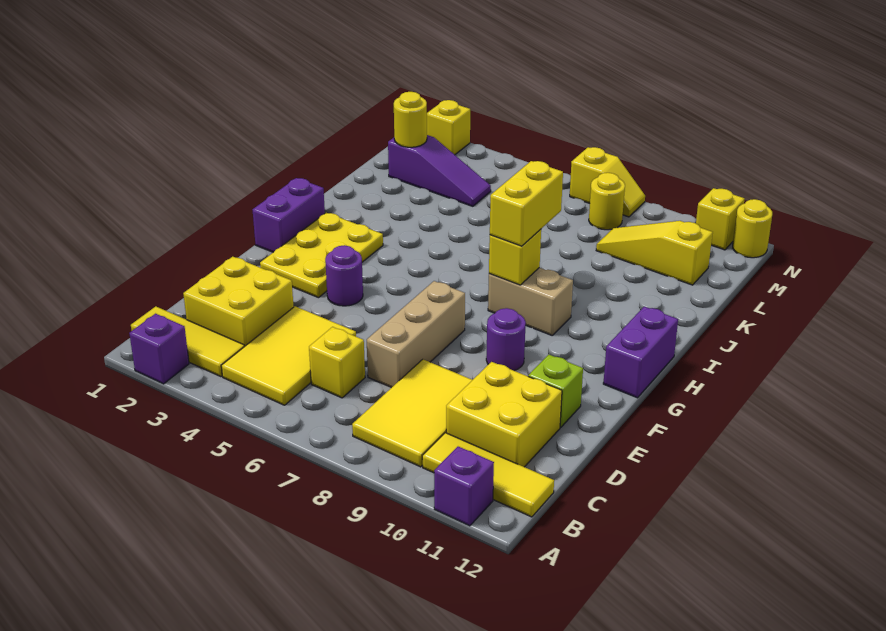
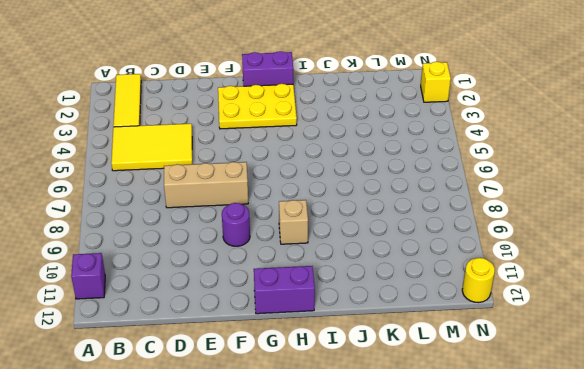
tan 1x1 brick [279,200,308,244] -> tan 1x2 brick [488,268,573,335]
none -> purple 1x1 brick [129,314,189,384]
none -> yellow 2x3 tile [352,359,472,467]
none -> yellow 1x3 tile [422,433,554,517]

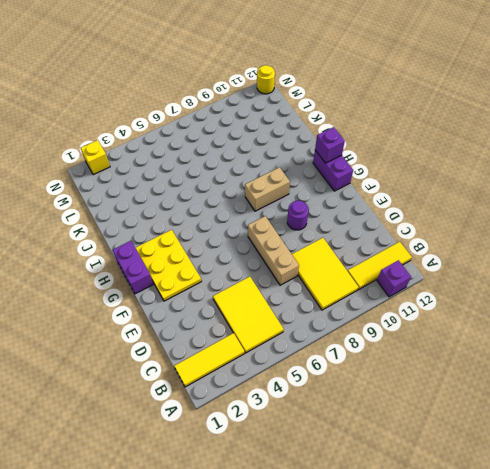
purple 1x1 brick [315,127,345,163] -> purple 1x1 brick moved to [129,314,189,384]
none -> yellow 2x2 brick [183,257,294,346]
none -> yellow 1x1 brick [309,327,365,398]
none -> yellow 2x2 brick [446,362,562,467]

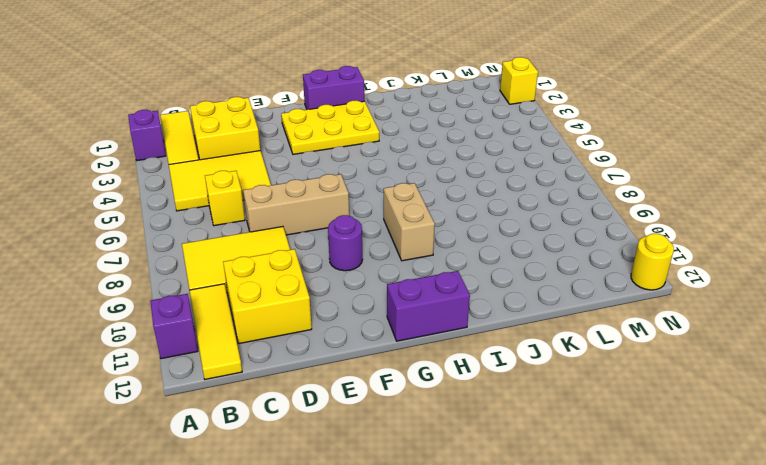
none -> lime 1x1 brick [528,355,583,428]
none -> purple 1x1 round brick [325,245,363,306]
none -> purple 1x3 slope [388,135,491,206]

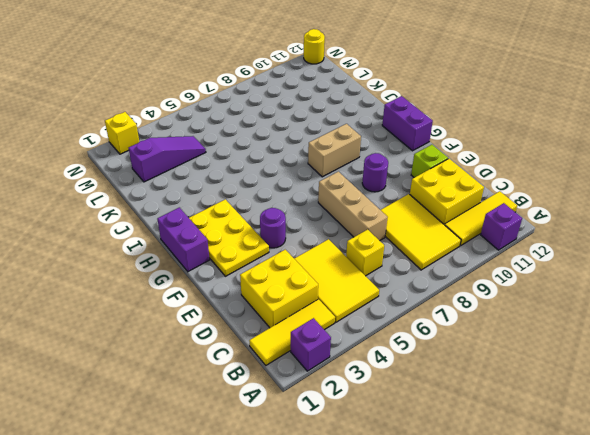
none -> yellow 1x3 slope [596,221,713,285]
none -> yellow 1x1 round brick [589,173,625,230]
none -> yellow 1x2 slope [570,147,645,217]

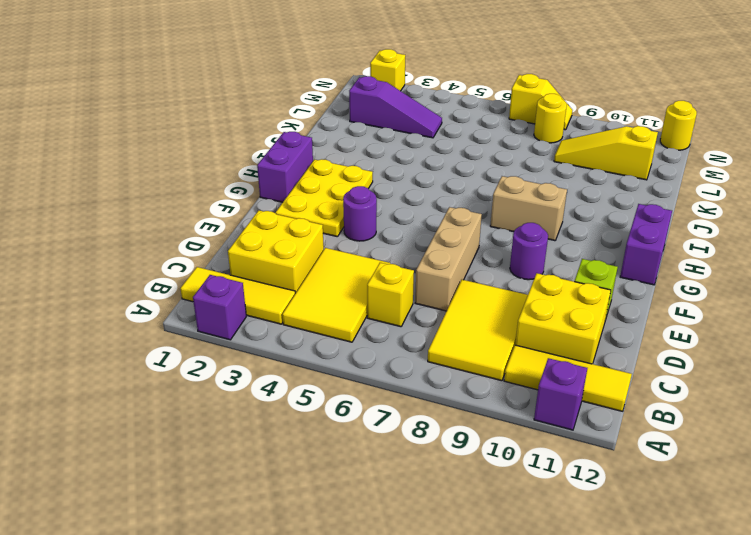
none -> yellow 1x1 brick [696,188,745,250]
none -> yellow 1x1 brick [489,229,541,285]
none -> yellow 1x1 round brick [394,92,427,147]

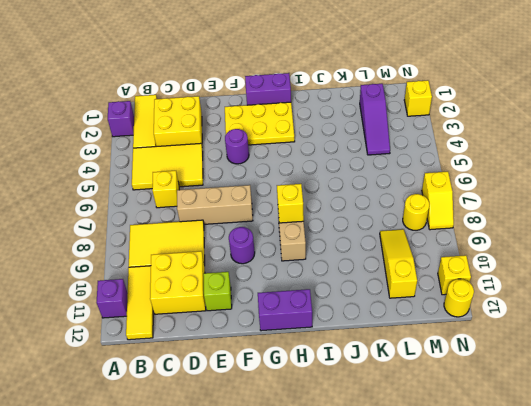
none -> yellow 1x1 round brick [394,92,427,147]
none -> yellow 1x2 brick [490,161,563,246]

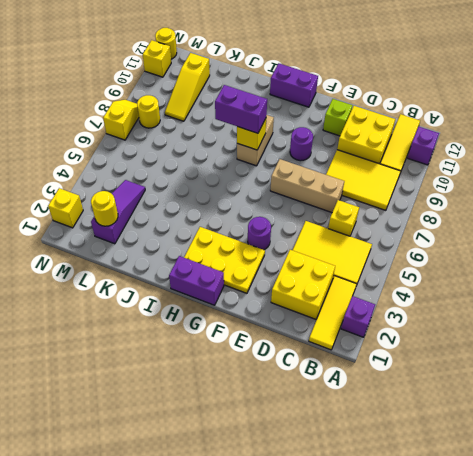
purple 1x2 brick [215,85,267,133] -> yellow 1x2 brick [490,161,563,246]

